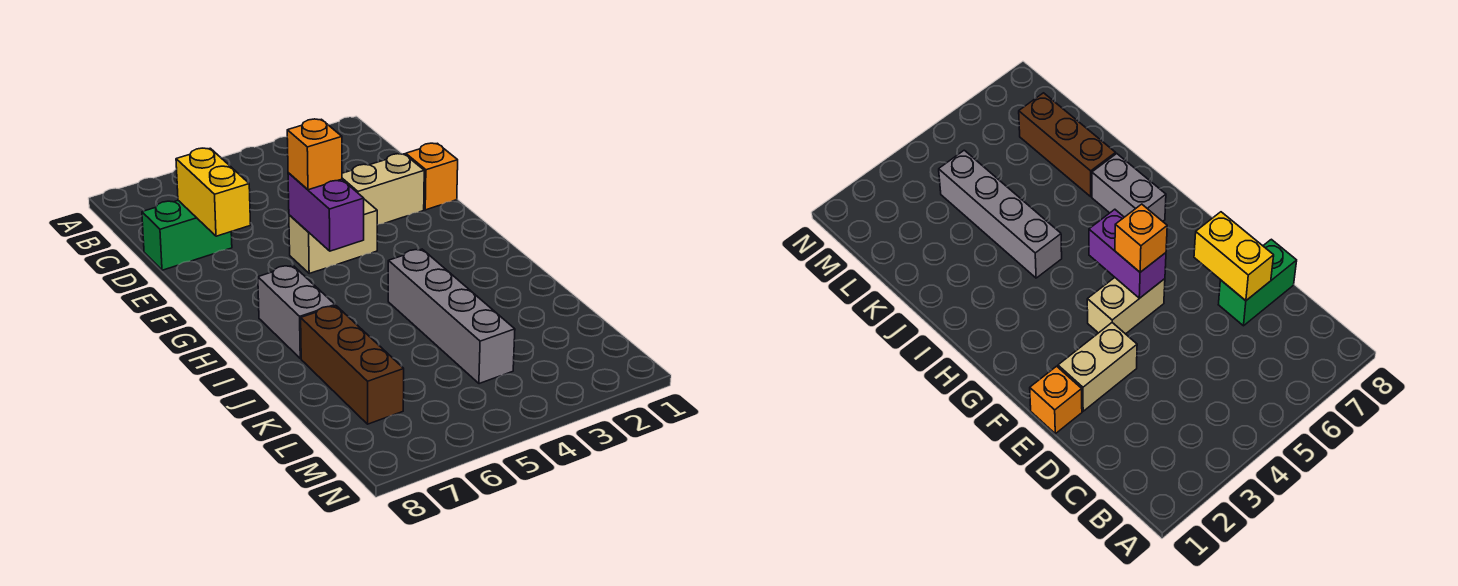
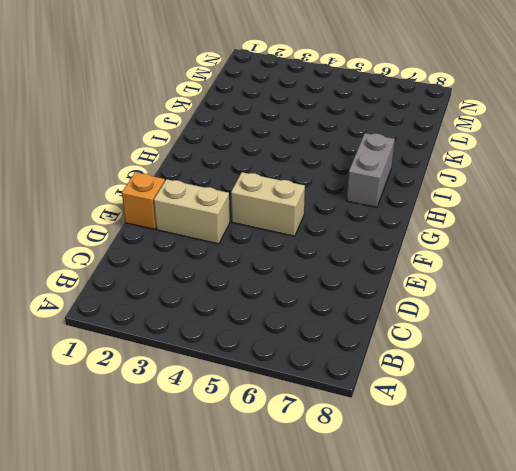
none -> green 1x2 brick [142,201,232,270]
none -> grey 1x4 brick [388,249,515,384]

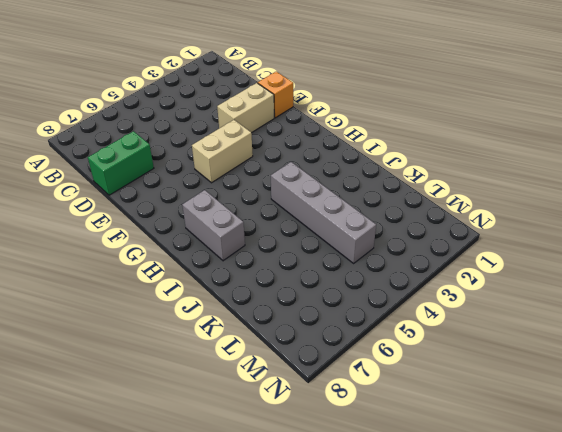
none -> brown 1x3 brick [301,306,404,424]
none -> yellow 1x2 brick [176,148,251,236]

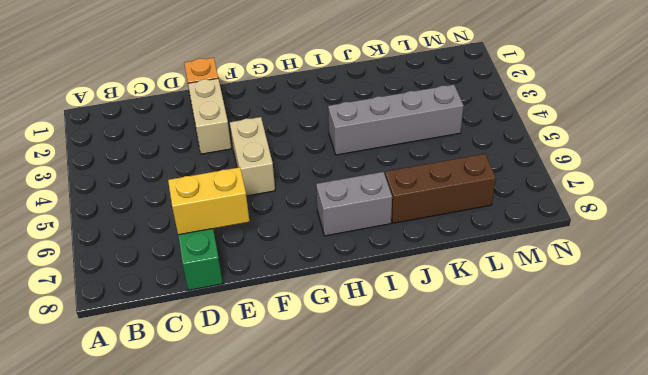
none -> purple 1x2 brick [288,173,364,251]
none -> orange 1x1 brick [287,119,342,190]

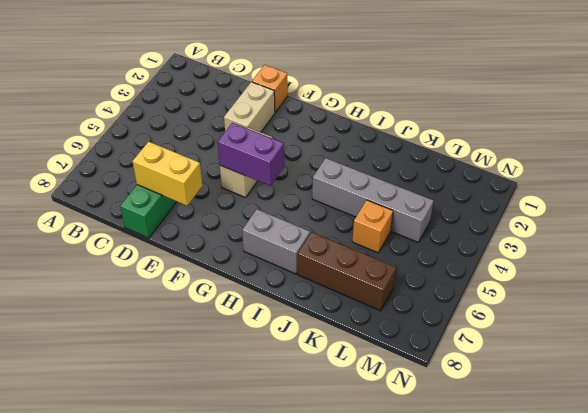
orange 1x1 brick [352,200,393,253] -> orange 1x1 brick moved to [287,119,342,190]

